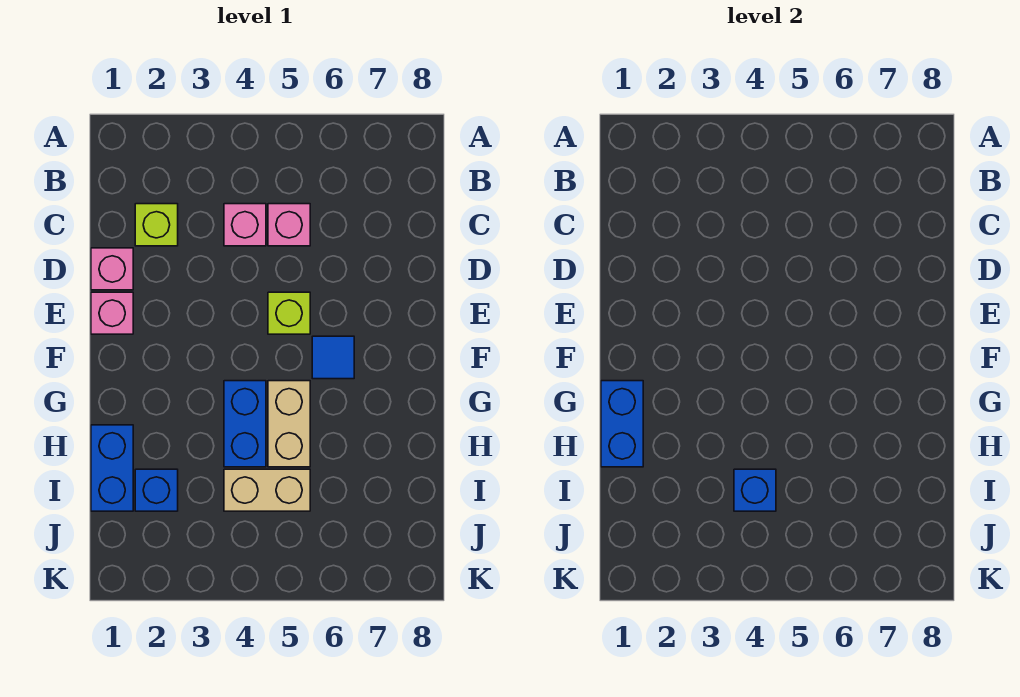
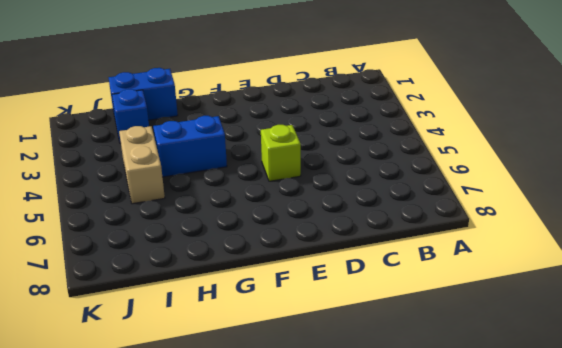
none -> lime 1x1 brick [135,204,178,246]
none -> pink 1x1 brick [224,204,266,246]
none -> pink 1x1 brick [268,204,310,246]

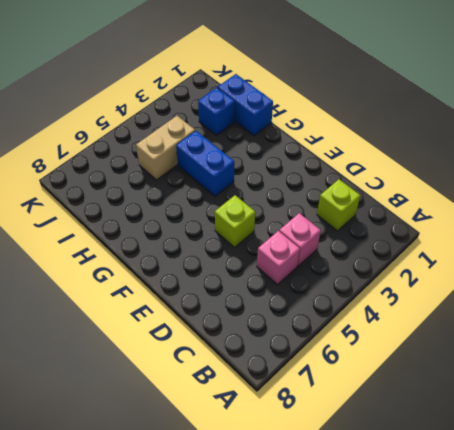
none -> pink 1x1 brick [91,248,133,290]
none -> pink 1x1 brick [91,292,133,334]
none -> blue 1x1 tile [312,336,354,379]

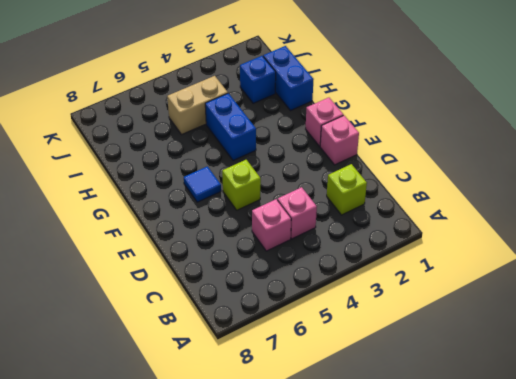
pink 1x1 brick [306,98,343,146] -> pink 1x1 brick moved to [91,248,133,290]
none -> tan 1x2 brick [268,381,310,467]
none -> blue 1x2 brick [601,381,643,467]
none -> blue 1x1 brick [734,469,776,511]

